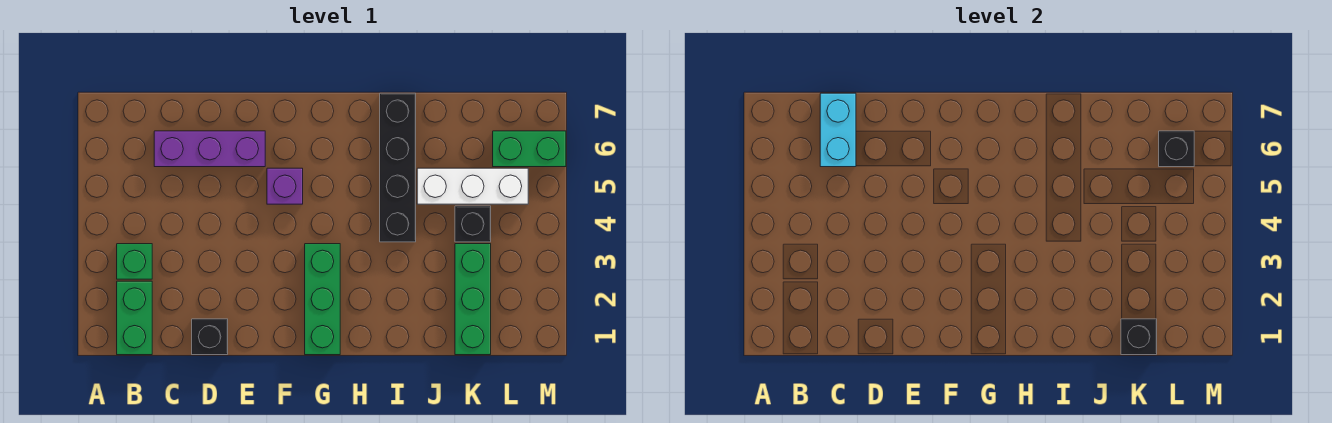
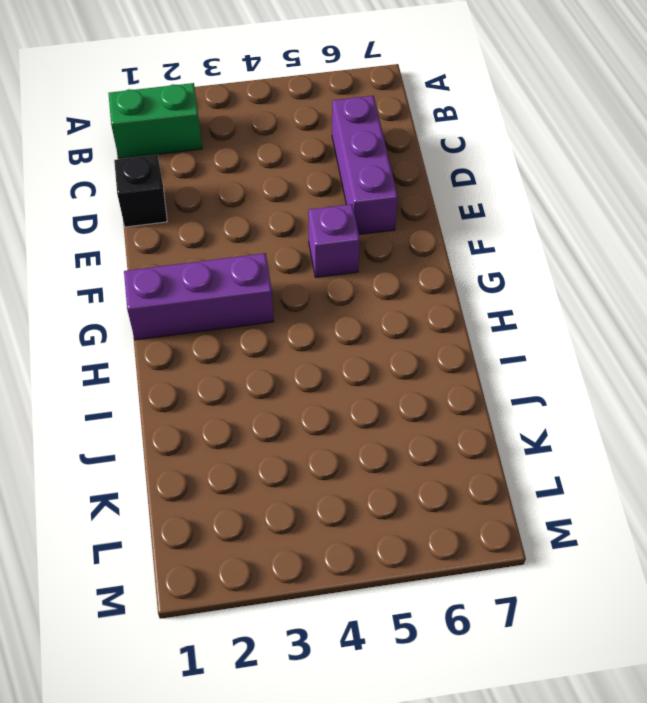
purple 1x3 brick [124,253,274,340] -> green 1x3 brick [305,244,340,355]
none -> green 1x1 brick [117,244,152,279]
none -> black 1x4 brick [380,93,416,242]
none -> white 1x3 brick [417,168,528,204]

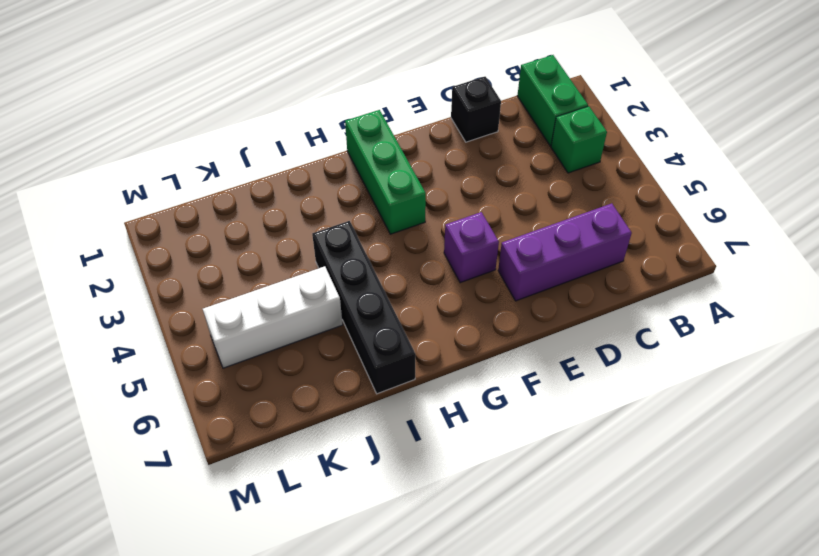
none -> green 1x3 brick [455,244,491,355]
none -> black 1x1 brick [455,206,491,242]
none -> green 1x2 brick [493,131,566,167]

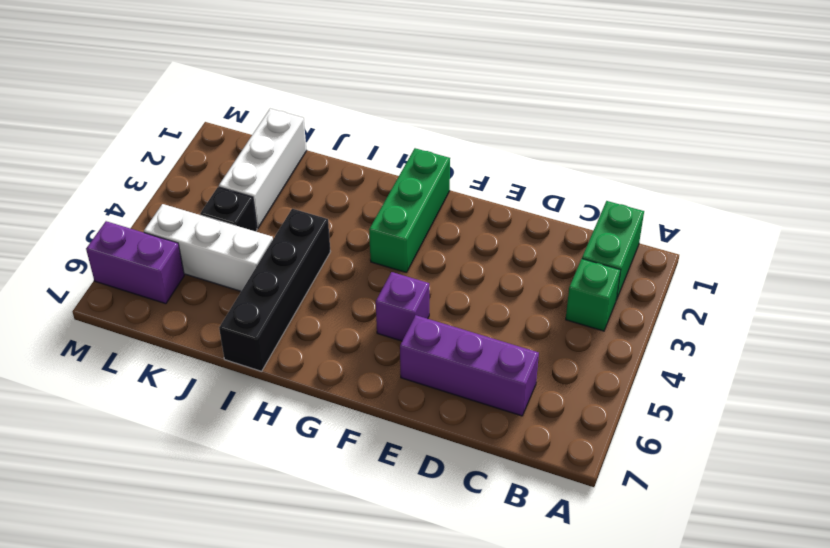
white 1x3 brick [219,109,307,228] -> green 1x3 brick [455,244,491,355]
purple 1x2 brick [86,221,184,304] -> green 1x2 brick [493,131,566,167]
none -> black 1x1 brick [192,319,228,355]
none -> cyan 1x2 brick [820,93,856,167]
none -> black 1x1 brick [1121,319,1157,355]

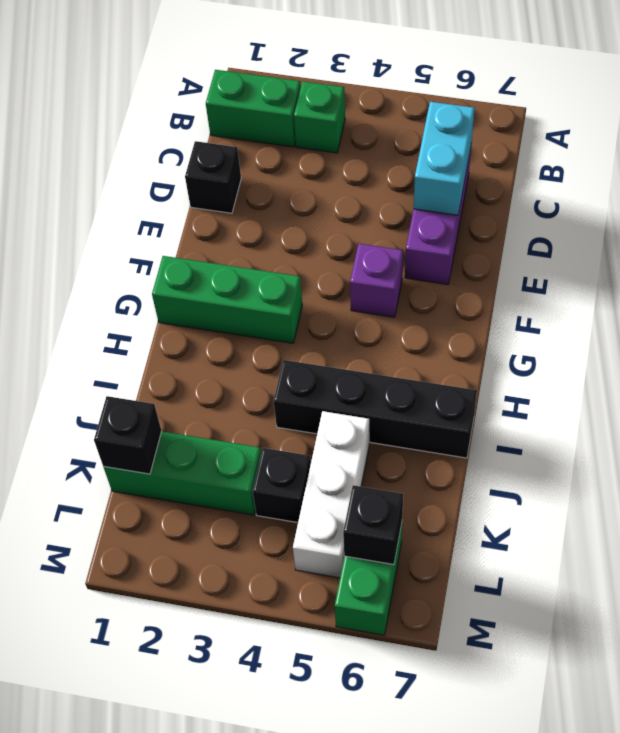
cyan 1x2 brick [414,102,475,215] -> cyan 1x2 brick turned to [820,93,856,167]

